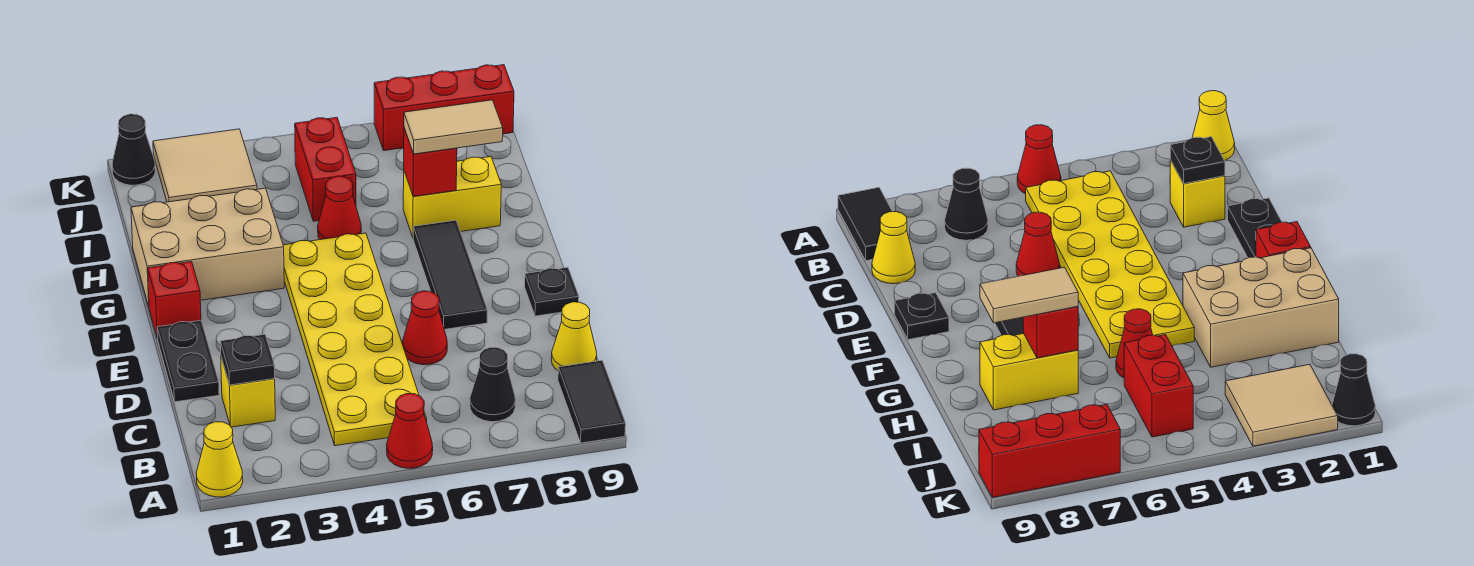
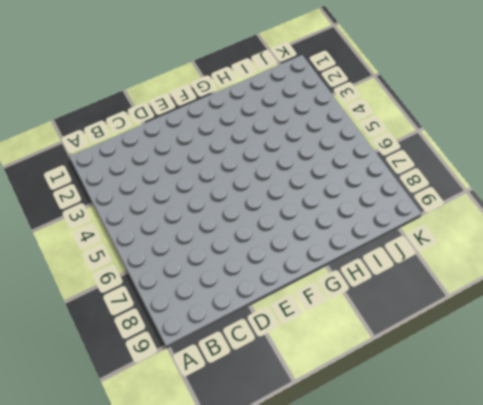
none -> yellow 1x1 cone [196,422,243,497]
none -> red 1x1 cone [387,394,433,468]
none -> black 1x2 tile [558,360,626,443]

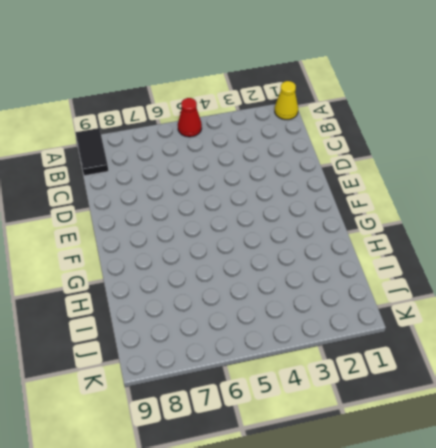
none -> yellow 2x6 plate [283,233,427,446]
none -> black 1x1 cone [470,347,515,422]
none -> yellow 1x1 brick [221,358,275,427]

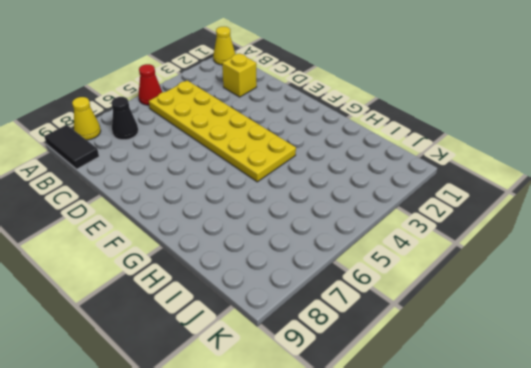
yellow 1x1 cone [72,97,101,140] -> yellow 1x1 cone moved to [551,302,597,370]
none -> black 1x2 plate [157,320,219,402]
none -> red 1x1 cone [403,291,447,365]
none -> black 1x3 tile [413,220,487,329]

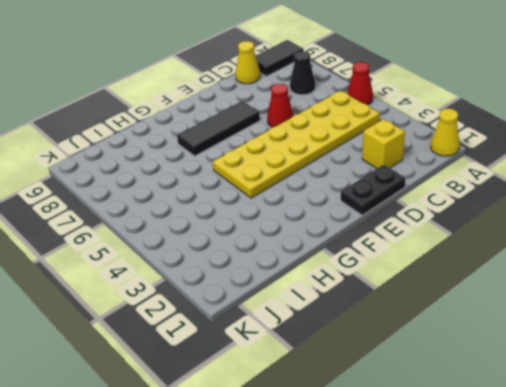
none -> black 1x1 plate [525,267,579,316]
none -> red 1x1 brick [148,262,201,338]
none -> tan 2x3 brick [131,188,284,306]

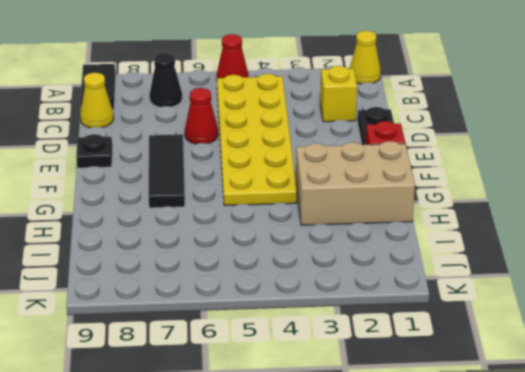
none -> red 1x1 cone [318,176,361,240]
none -> yellow 1x2 brick [403,157,501,237]
none -> red 1x2 brick [295,117,356,221]

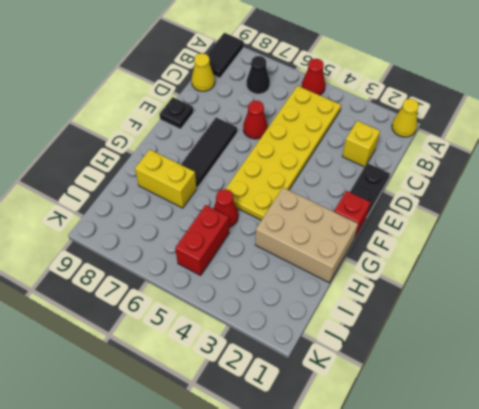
none -> tan 2x2 tile [153,129,257,202]
none -> black 1x1 cone [112,114,155,185]
none -> red 1x3 brick [374,65,514,151]

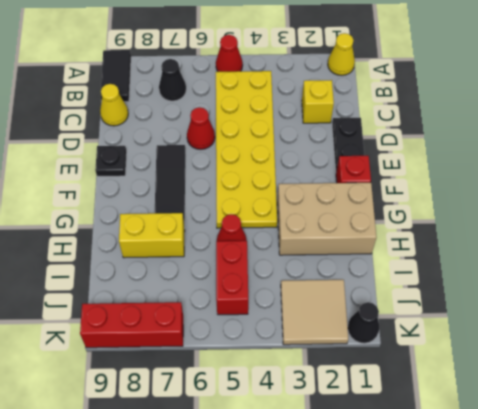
none -> black 1x1 plate [220,334,275,385]
none -> red 1x1 brick [404,128,457,196]
none -> tan 1x2 tile [404,100,503,154]

